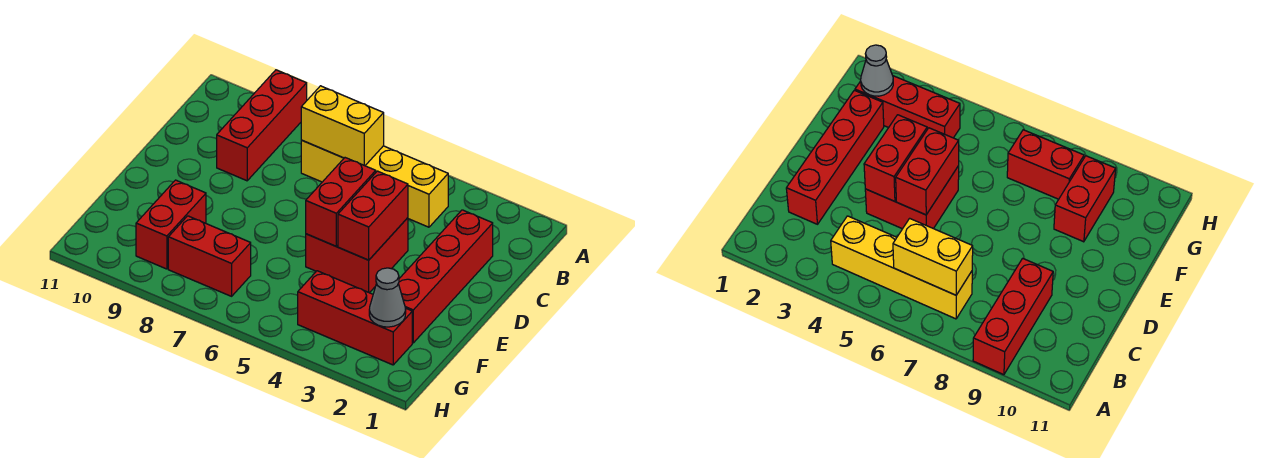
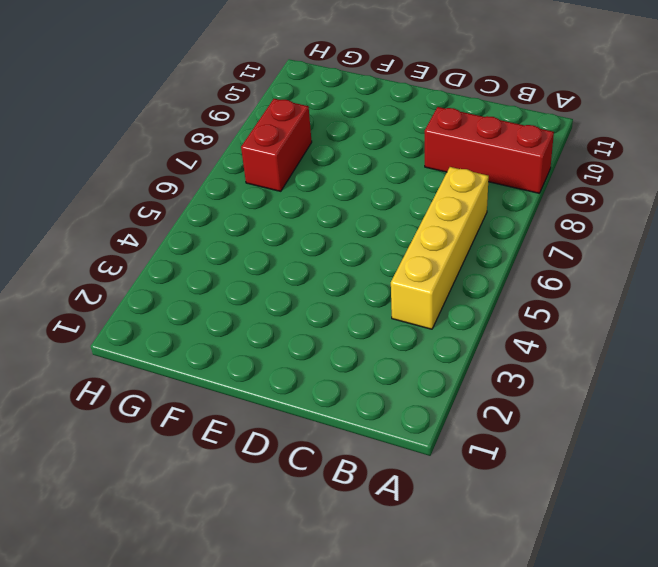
none -> red 1x4 brick [398,210,493,343]
none -> red 2x2 brick [306,218,408,293]

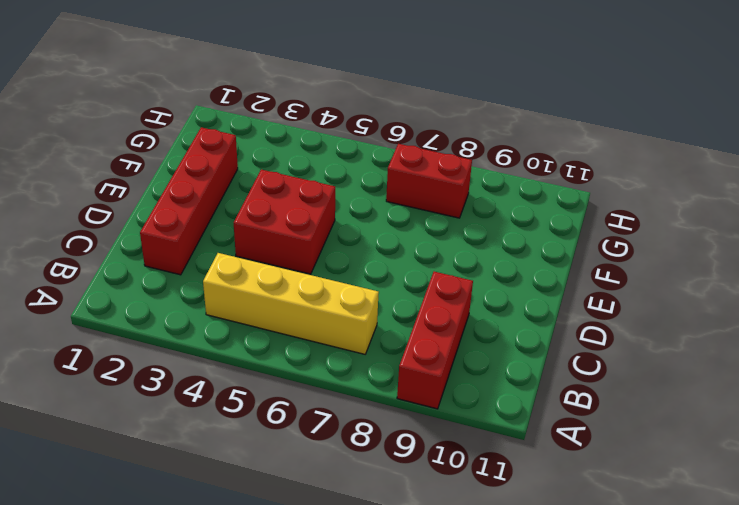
none -> red 1x2 brick [136,180,206,269]
none -> red 1x3 brick [298,271,412,365]

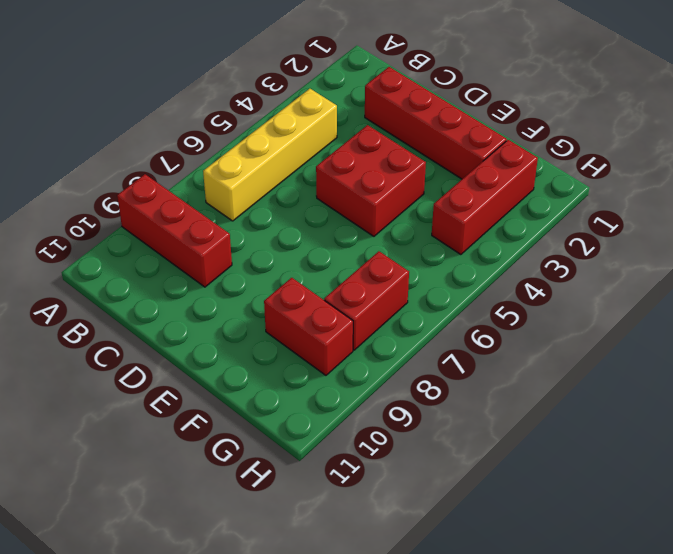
none -> yellow 1x2 brick [301,86,384,166]
none -> red 1x2 brick [338,171,408,260]

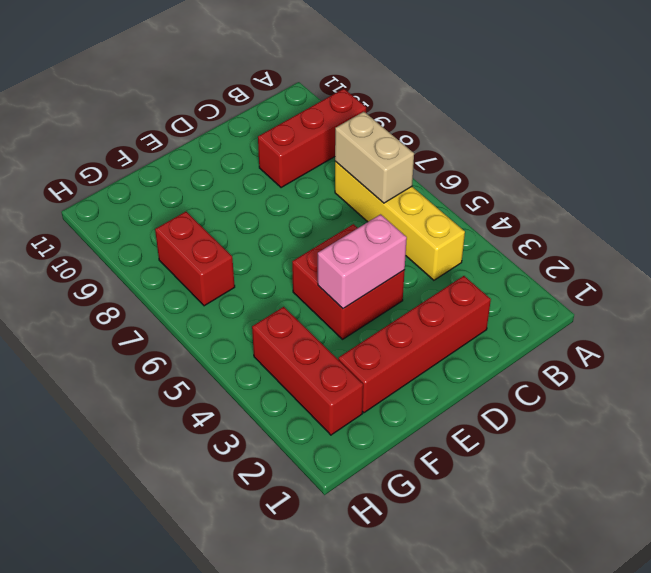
tan 1x2 brick [335,112,414,203] -> yellow 1x2 brick [301,86,384,166]
pink 1x2 brick [318,214,407,309] -> red 1x2 brick [338,171,408,260]
none -> red 1x2 brick [136,180,206,269]
none -> red 1x2 brick [306,158,376,246]

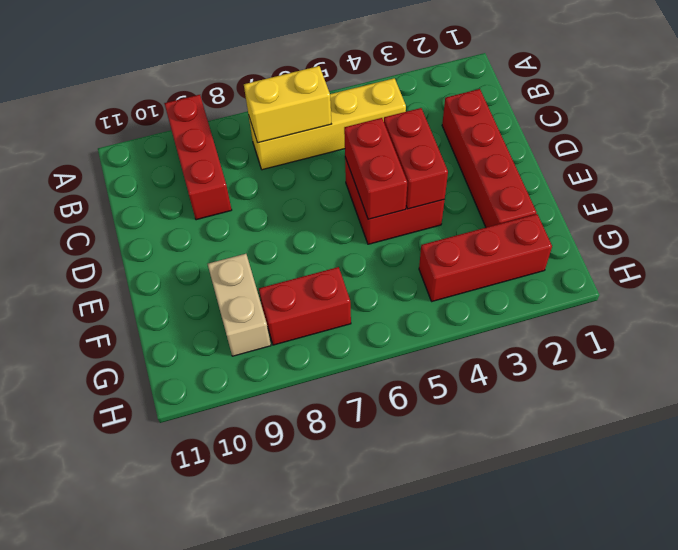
tan 1x2 brick [208,254,271,356] -> red 1x2 brick [136,180,206,269]
none -> grey 1x1 cone [369,268,406,327]

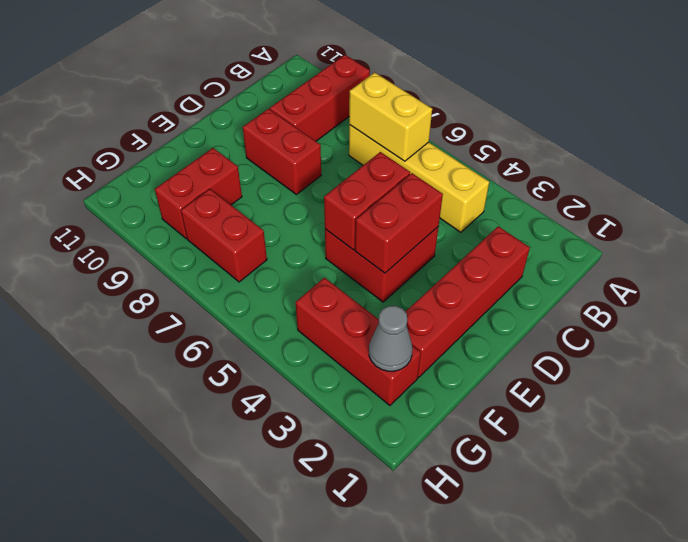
red 1x2 brick [243,109,321,194] -> none

